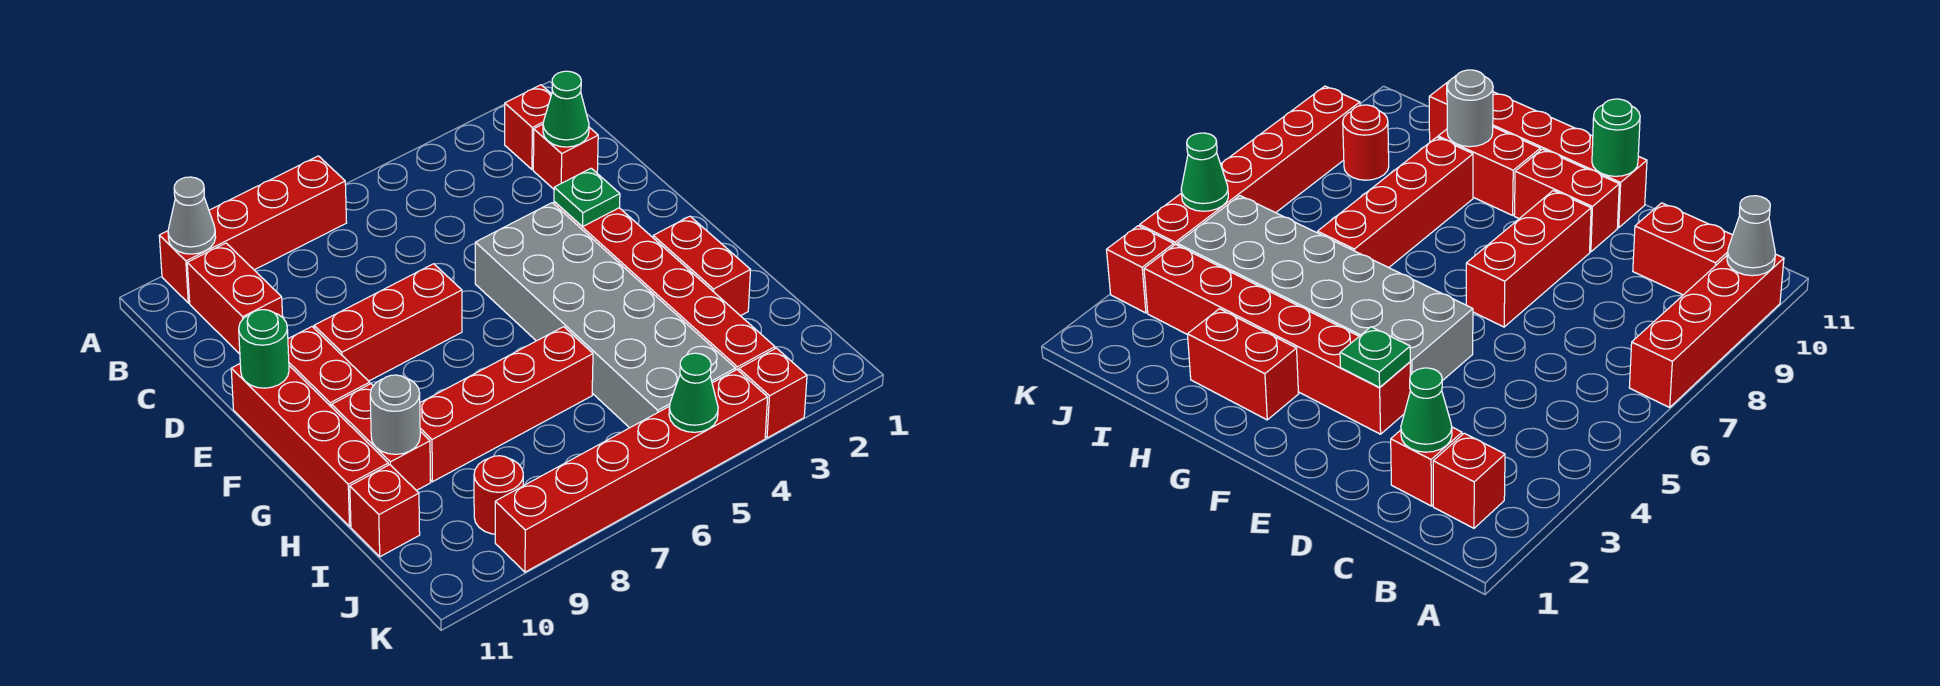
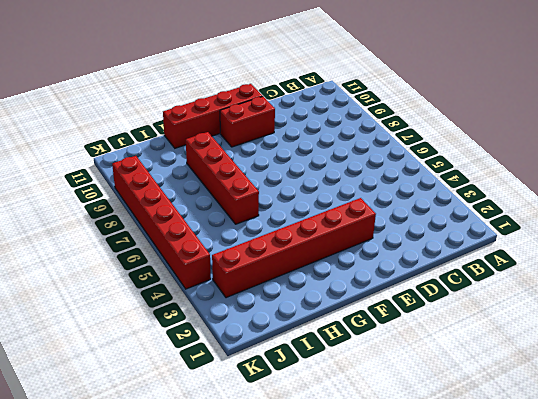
none -> red 1x4 brick [159,156,347,303]
none -> red 1x1 brick [505,85,552,169]
none -> red 1x2 brick [187,243,283,354]

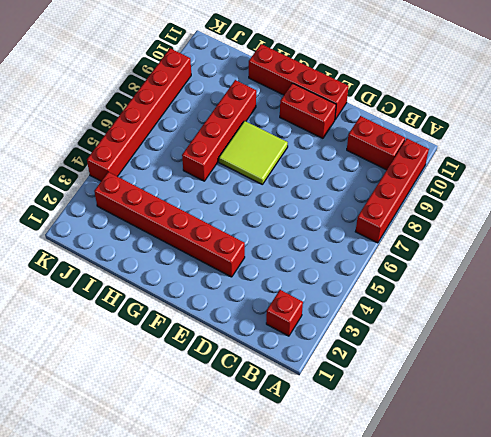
lime 2x2 tile [219,121,288,184] -> none
none -> red 1x1 brick [533,124,598,189]
none -> grey 2x6 brick [475,203,736,428]
none -> red 1x3 brick [314,264,462,381]

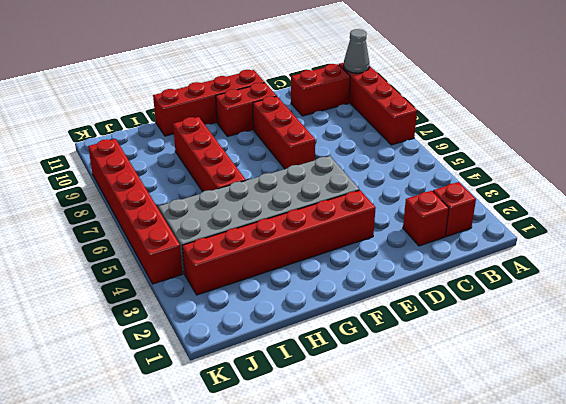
none -> red 1x2 brick [653,216,750,316]
none -> red 1x2 brick [332,384,431,491]
none -> red 1x1 brick [350,465,420,557]

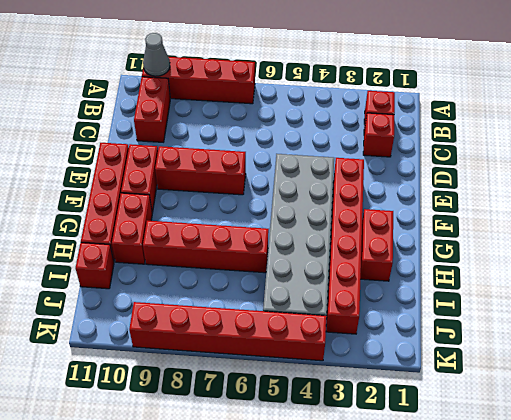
none -> red 1x1 round brick [474,456,523,534]
none -> red 1x1 brick [739,348,807,438]
none -> green 1x1 cone [543,71,589,147]

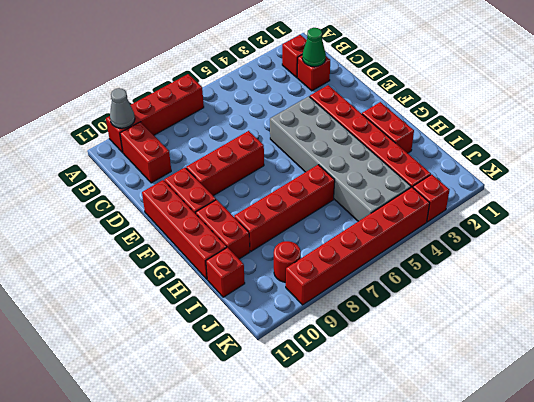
none -> green 1x1 plate [554,168,620,227]
none -> green 1x1 round brick [239,310,289,388]
none -> grey 1x1 round brick [370,375,420,454]

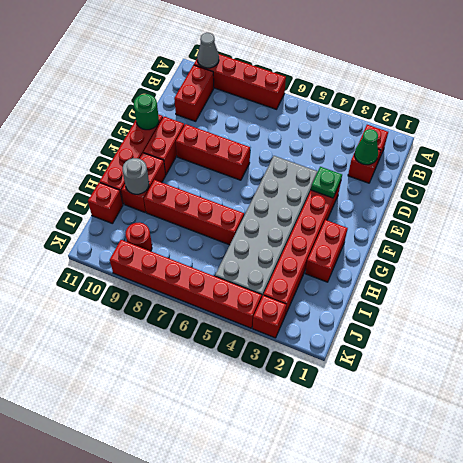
none -> green 1x1 cone [669,353,718,432]

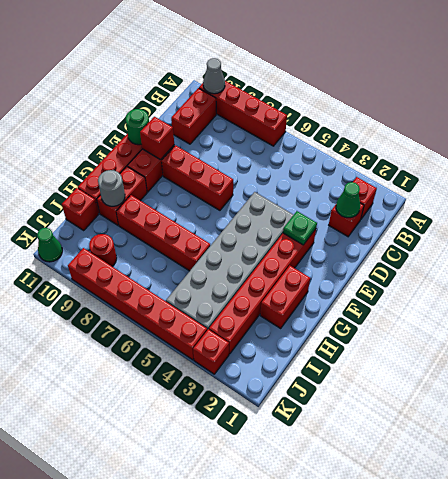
red 1x1 brick [140,117,174,160] -> none
green 1x1 cone [37,228,62,262] -> green 1x1 cone moved to [669,353,718,432]

